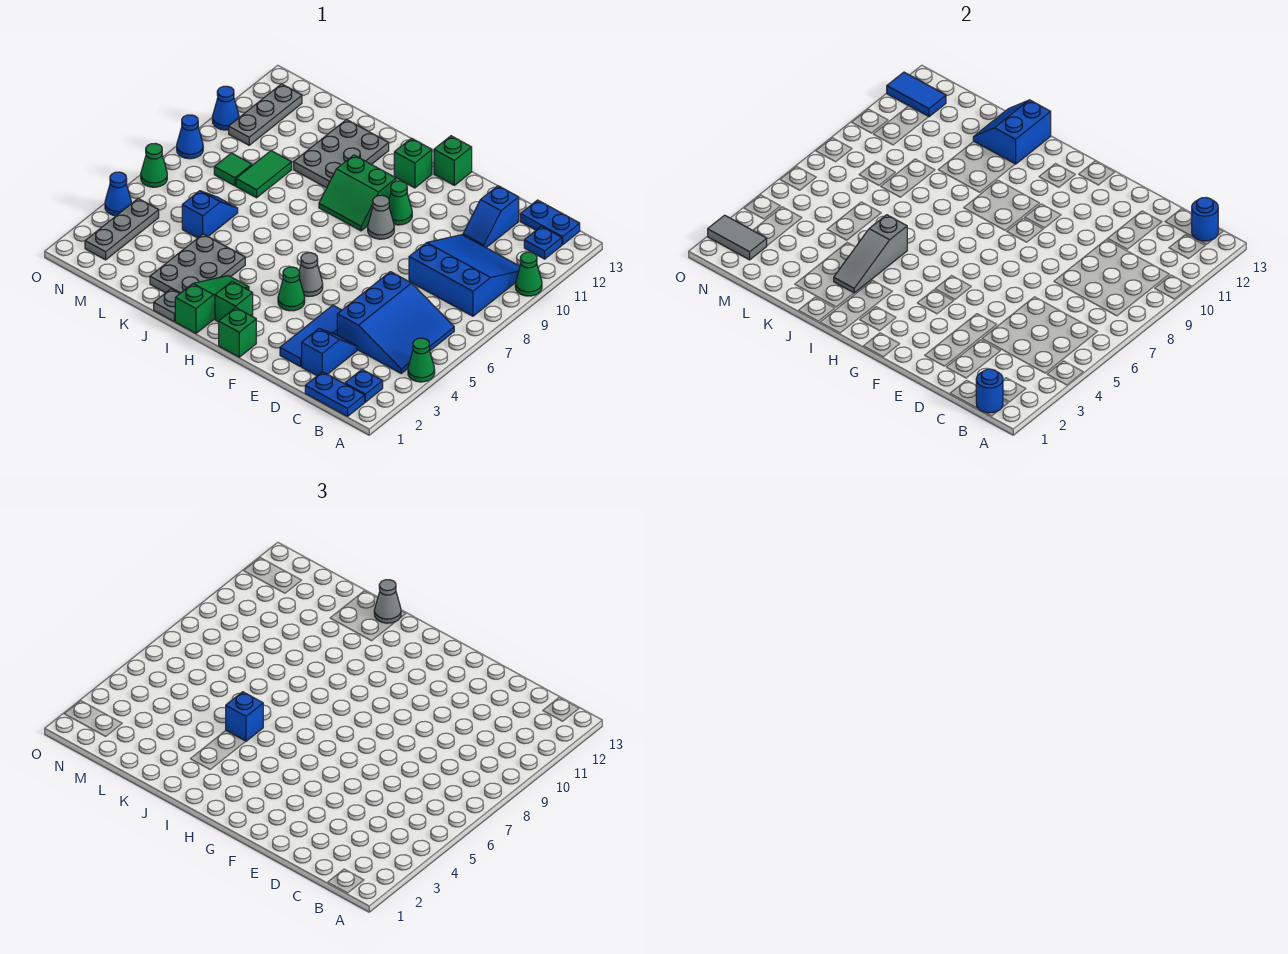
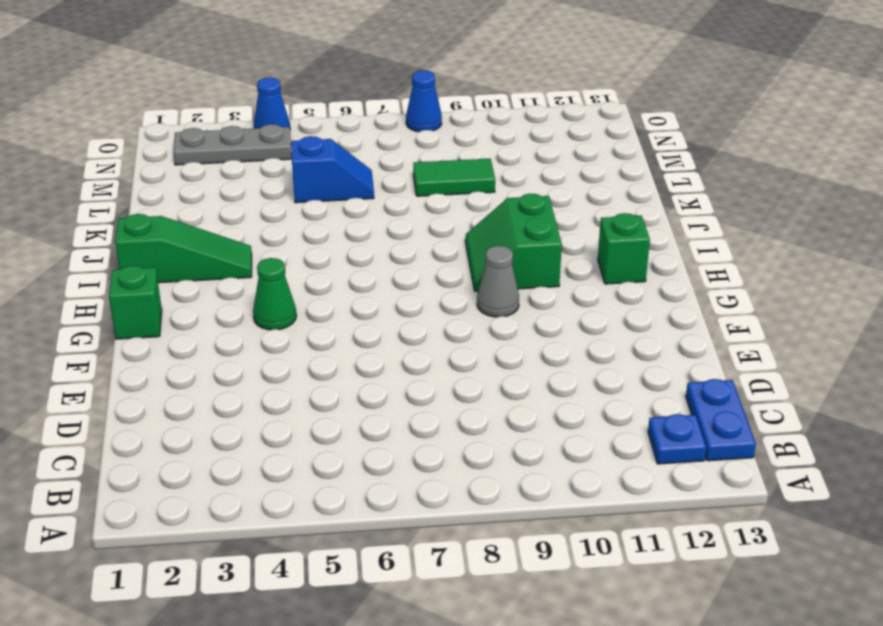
none -> green 1x1 cone [408,338,435,382]
none -> green 1x1 cone [515,252,542,296]
none -> blue 1x2 plate [305,372,365,416]
none -> blue 1x1 plate [345,370,383,402]

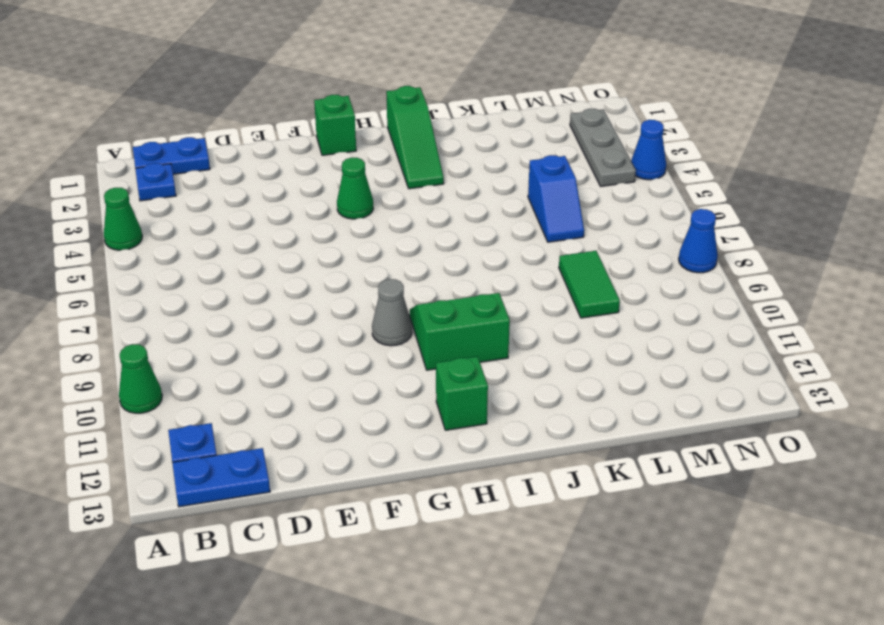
none -> blue 3x3 slope [337,272,454,373]
none -> blue 3x3 slope [409,235,520,316]
none -> blue 1x2 slope [302,329,357,376]
none -> blue 1x2 slope [463,186,519,247]

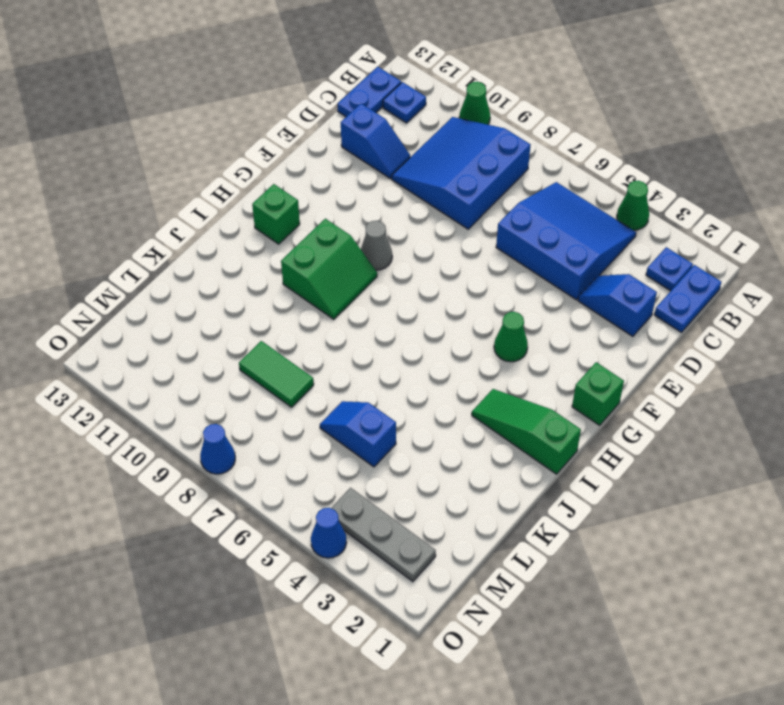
none -> blue 1x3 tile [280,305,341,367]
none -> grey 1x1 cone [299,253,323,296]
none -> green 1x1 cone [389,181,412,225]
none -> green 1x1 brick [434,136,472,185]

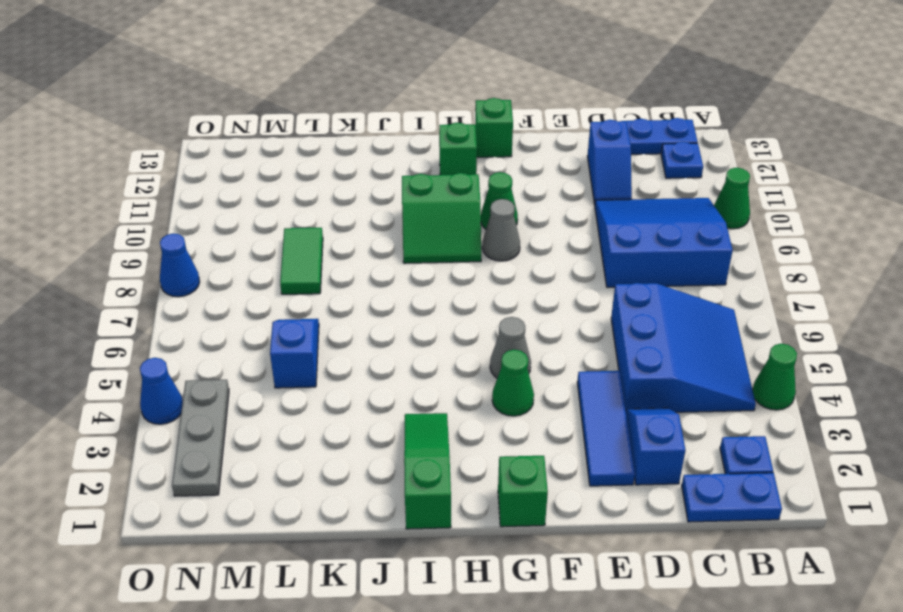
none -> green 1x1 brick [215,281,253,322]
none -> grey 1x1 plate [154,289,179,321]
none -> grey 2x3 plate [150,234,245,294]
none -> grey 2x3 plate [294,119,389,188]

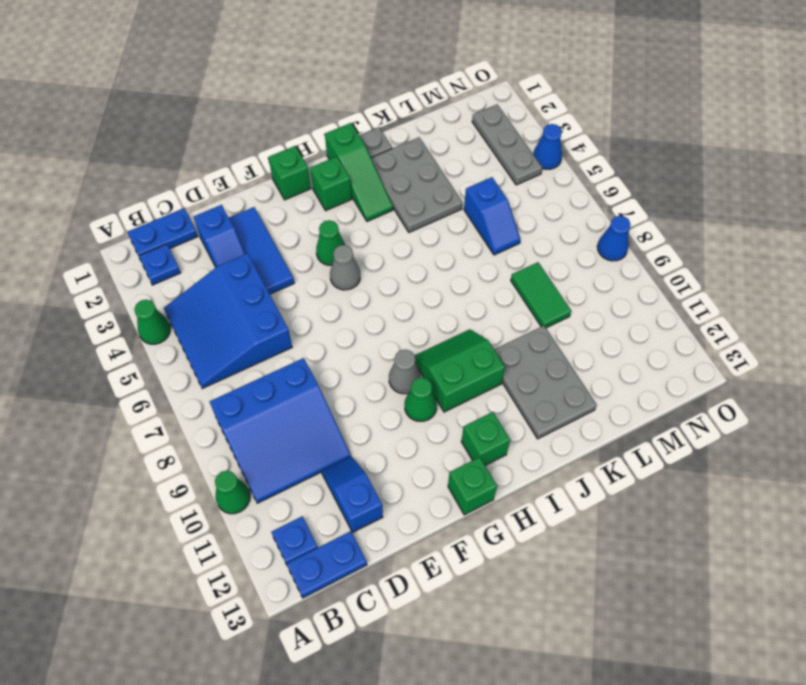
none -> green 1x1 tile [214,153,252,186]
none -> grey 1x3 plate [229,84,302,145]
none -> green 1x1 cone [141,144,167,187]
none -> blue 1x1 cone [212,86,239,130]

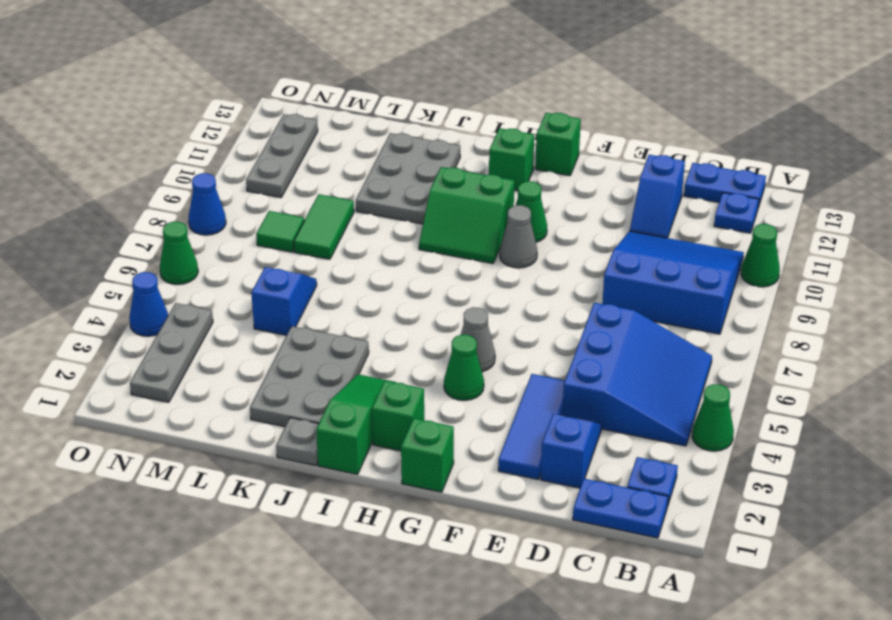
none -> blue 1x1 cone [212,86,239,130]
none -> blue 1x1 round brick [976,369,1003,413]
none -> blue 1x1 round brick [1192,198,1218,241]
none -> grey 1x3 slope [834,215,907,293]

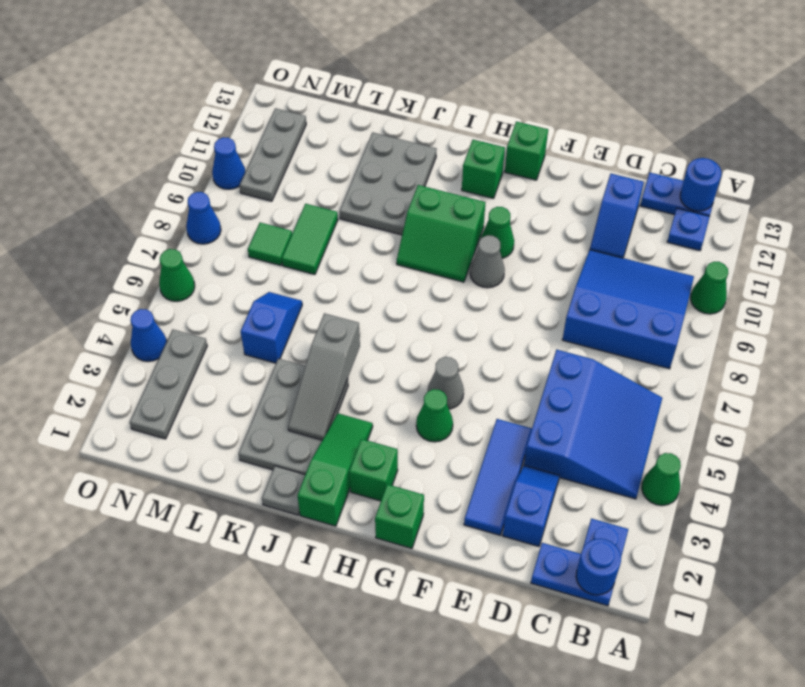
none -> blue 2x2 slope [973,100,1051,164]
none -> grey 1x2 tile [708,215,767,260]
none -> blue 1x2 tile [887,72,946,117]
none -> blue 1x1 brick [226,692,263,741]

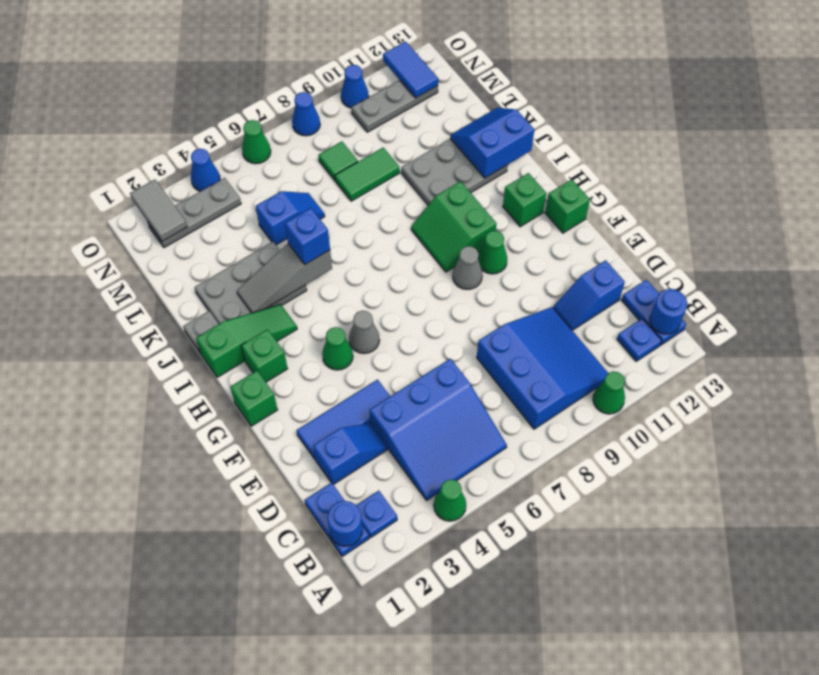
none -> grey 1x1 cone [374,580,401,623]

